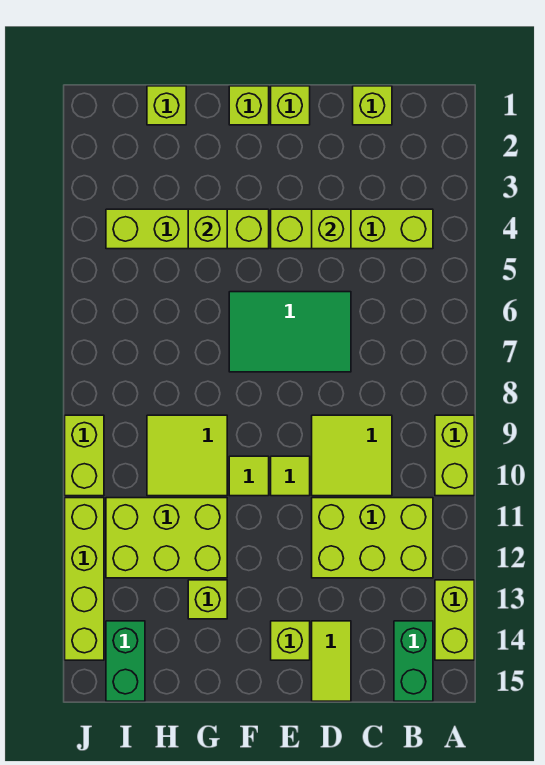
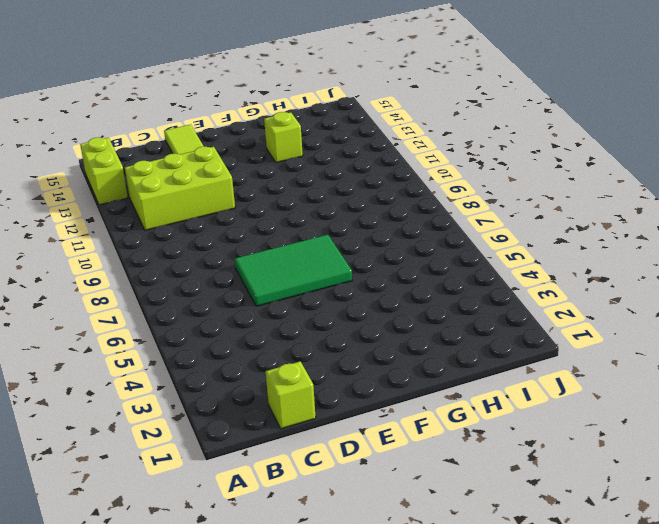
none -> lime 1x2 brick [435,415,474,496]
none -> lime 1x4 brick [271,209,433,249]
none -> green 1x2 brick [394,621,433,701]

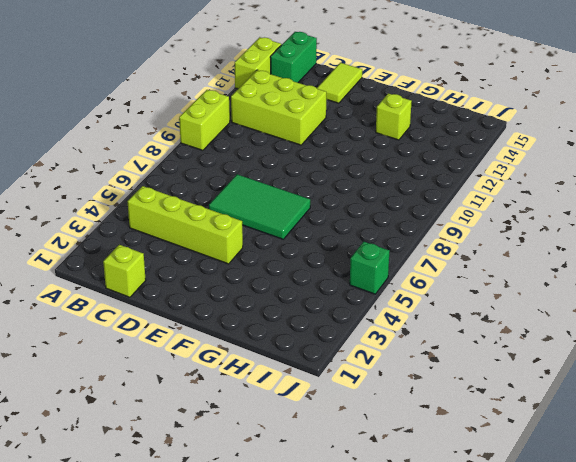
green 1x1 brick [350,242,389,294] -> none
none -> lime 2x2 tile [312,415,392,496]
none -> lime 1x1 brick [271,86,310,125]
none -> lime 1x1 tile [271,456,310,496]

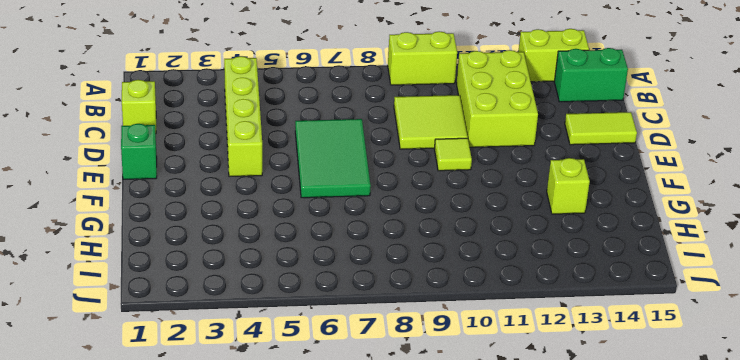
green 1x1 brick [121,124,157,179] -> lime 1x1 brick [271,86,310,125]
none -> lime 1x1 brick [271,621,310,660]
none -> lime 1x1 brick [229,86,269,125]
none -> lime 1x4 brick [106,209,269,249]

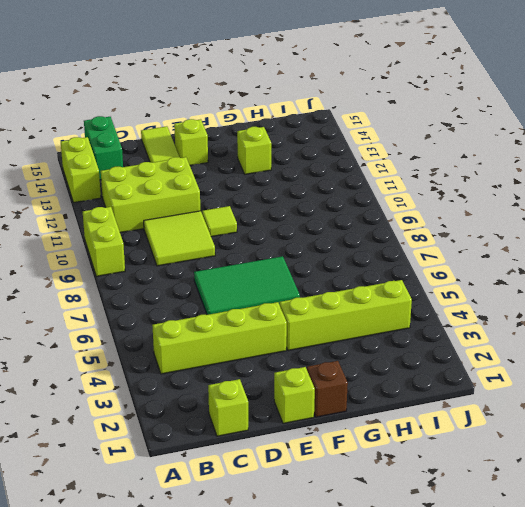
brown 1x1 brick [307,361,348,417] -> lime 1x1 brick [229,86,269,125]
none -> lime 1x1 tile [229,456,269,496]
none -> lime 2x2 tile [147,415,227,496]
none -> lime 2x3 brick [106,498,227,578]

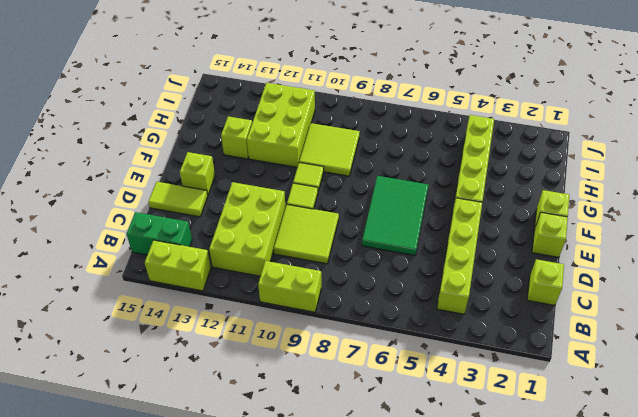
none -> lime 1x1 brick [147,86,186,125]
none -> green 1x2 brick [106,621,145,701]
none -> lime 1x2 brick [65,415,104,496]

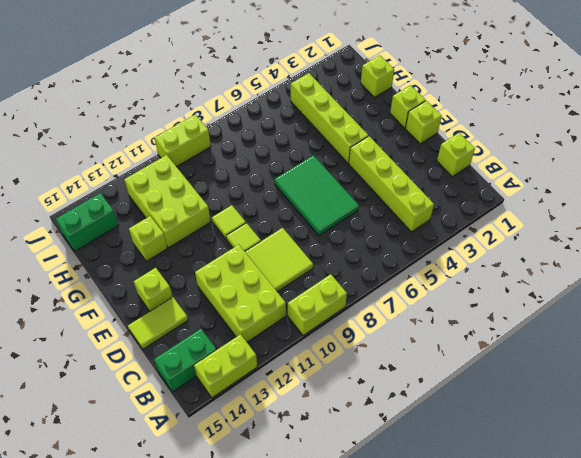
none -> lime 2x2 tile [147,415,227,496]
none -> lime 1x4 brick [65,498,104,660]
none -> lime 1x1 brick [312,209,351,249]

